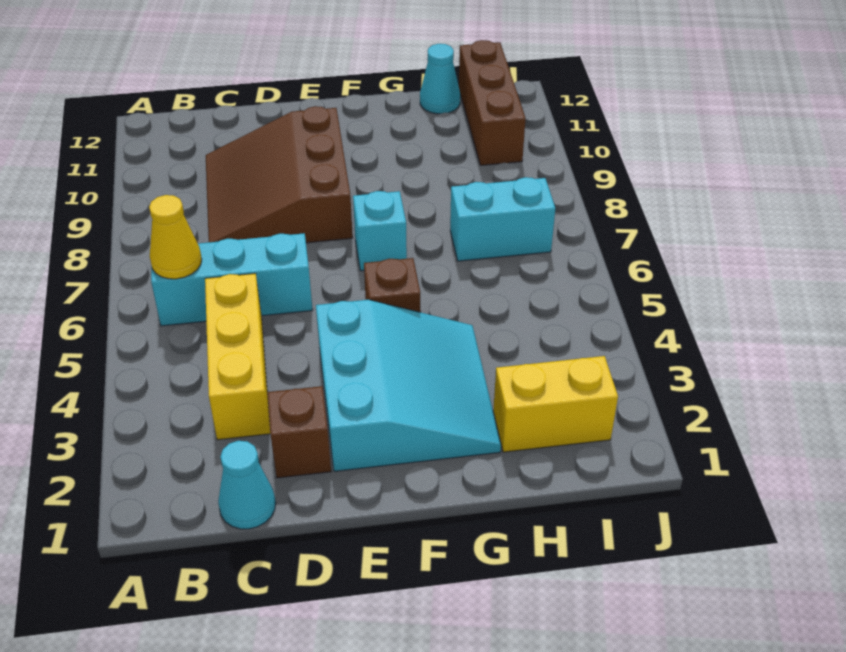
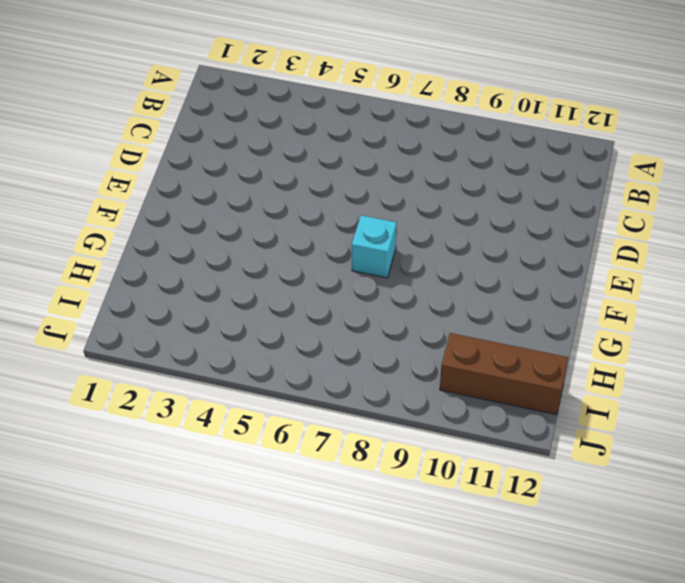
none -> cyan 1x3 brick [151,233,313,326]
none -> cyan 1x1 cone [218,441,276,529]
none -> yellow 1x3 brick [205,273,270,440]

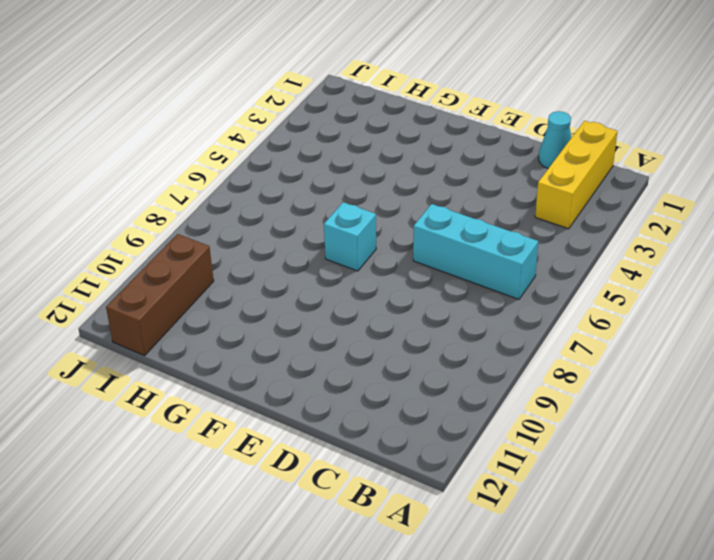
yellow 1x3 brick [535,121,617,229] -> yellow 1x3 brick moved to [205,273,270,440]
none -> brown 3x3 slope [206,106,353,243]
none -> brown 1x1 brick [267,386,331,478]
none -> cyan 3x3 slope [316,300,501,471]

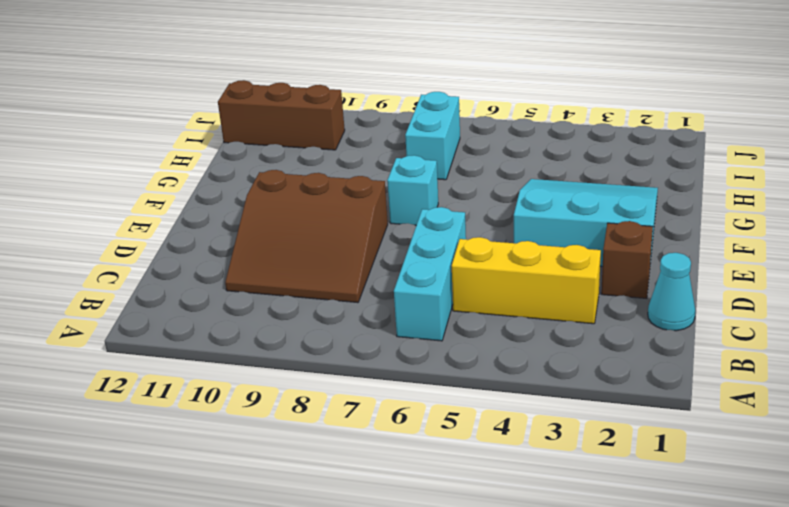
none -> brown 1x1 brick [364,258,421,312]
none -> yellow 1x2 brick [493,356,618,452]
none -> cyan 1x1 cone [420,44,460,114]

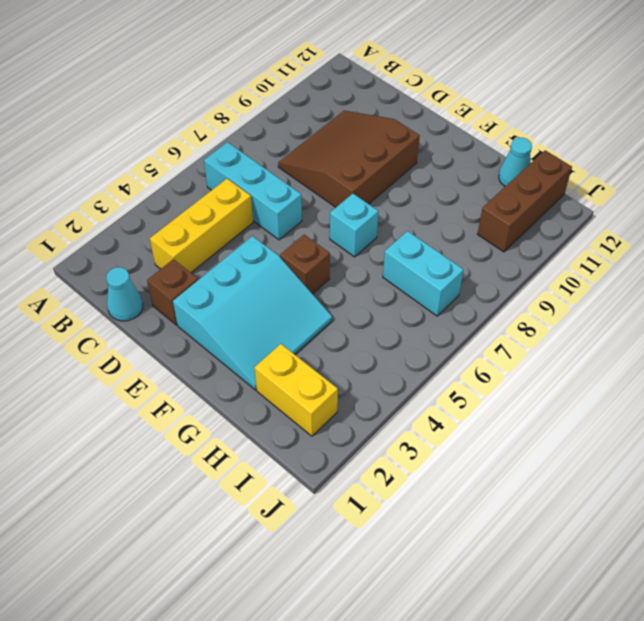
none -> yellow 1x1 cone [149,195,202,279]

